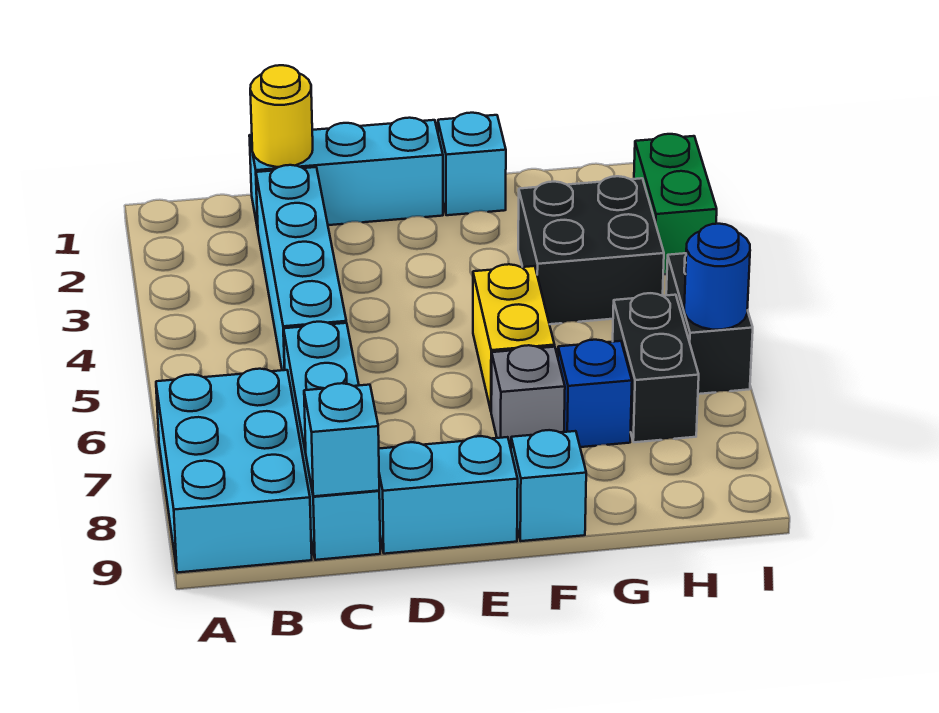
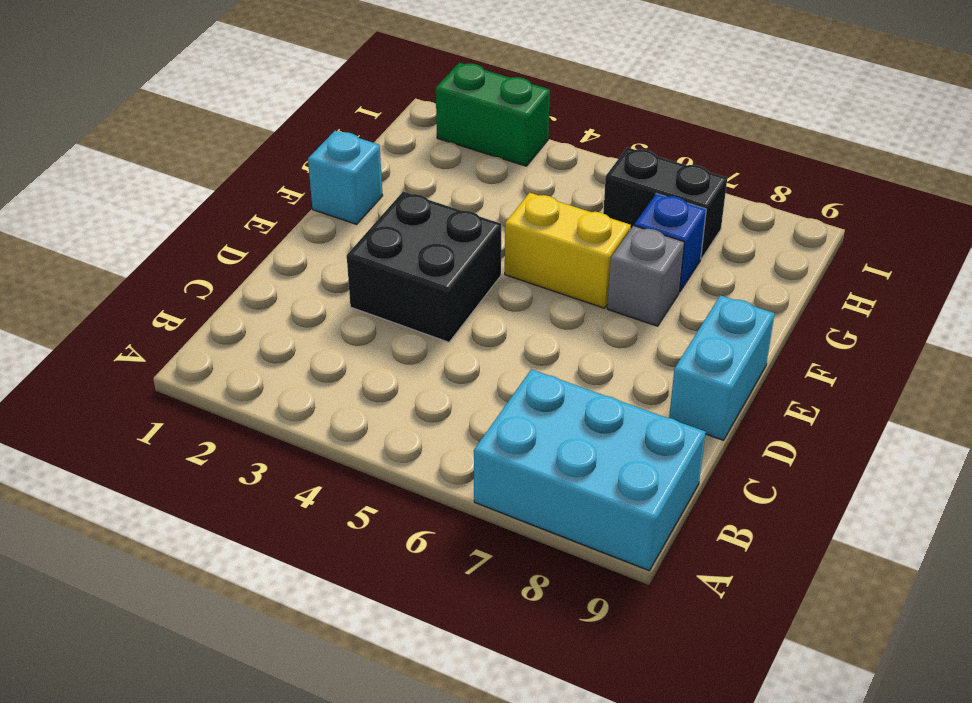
black 2x2 brick [347,192,501,342] -> black 2x2 brick moved to [518,176,664,324]
none -> cyan 1x3 brick [249,118,443,229]
none -> cyan 1x4 brick [256,165,346,370]
none -> cyan 1x4 brick [284,322,380,560]

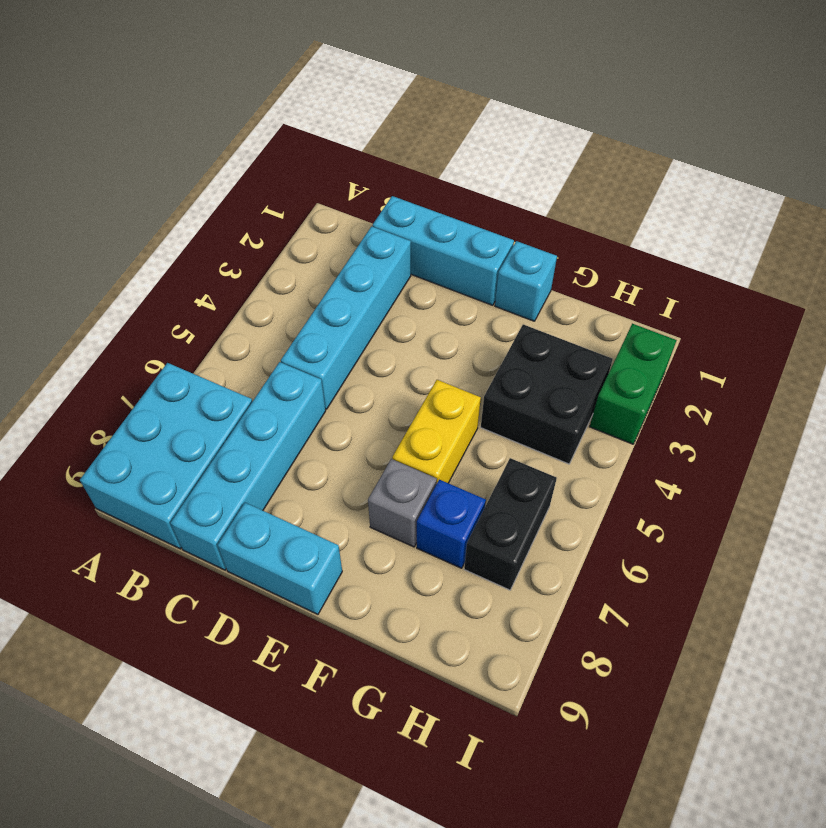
none -> cyan 1x1 brick [511,430,586,541]
none -> black 1x2 brick [666,253,753,394]
none -> yellow 1x1 round brick [250,65,313,167]

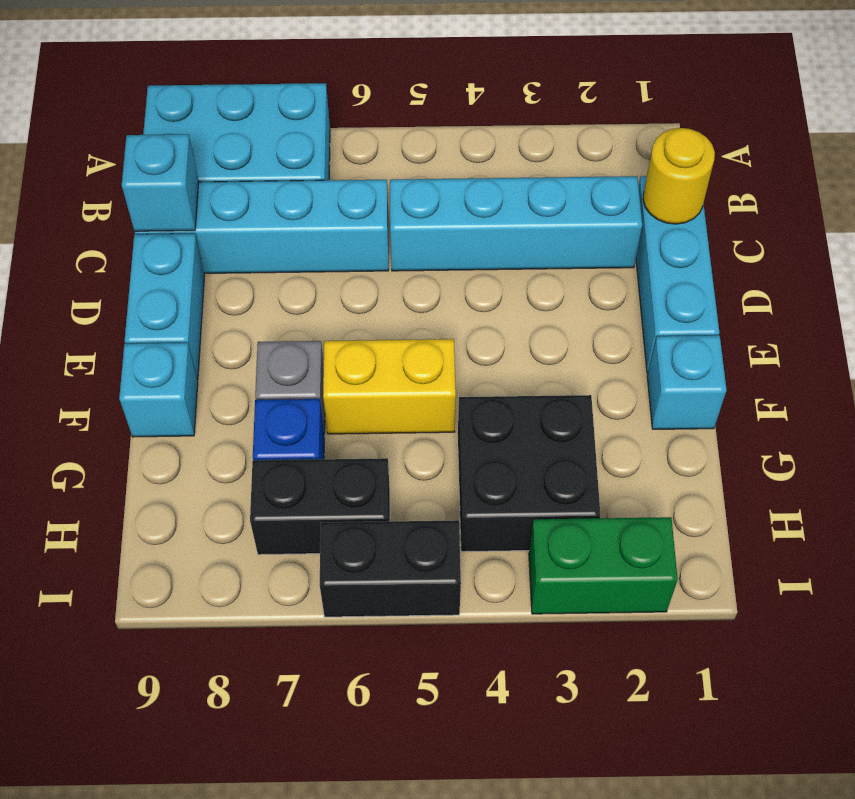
none -> blue 1x1 round brick [684,224,750,330]

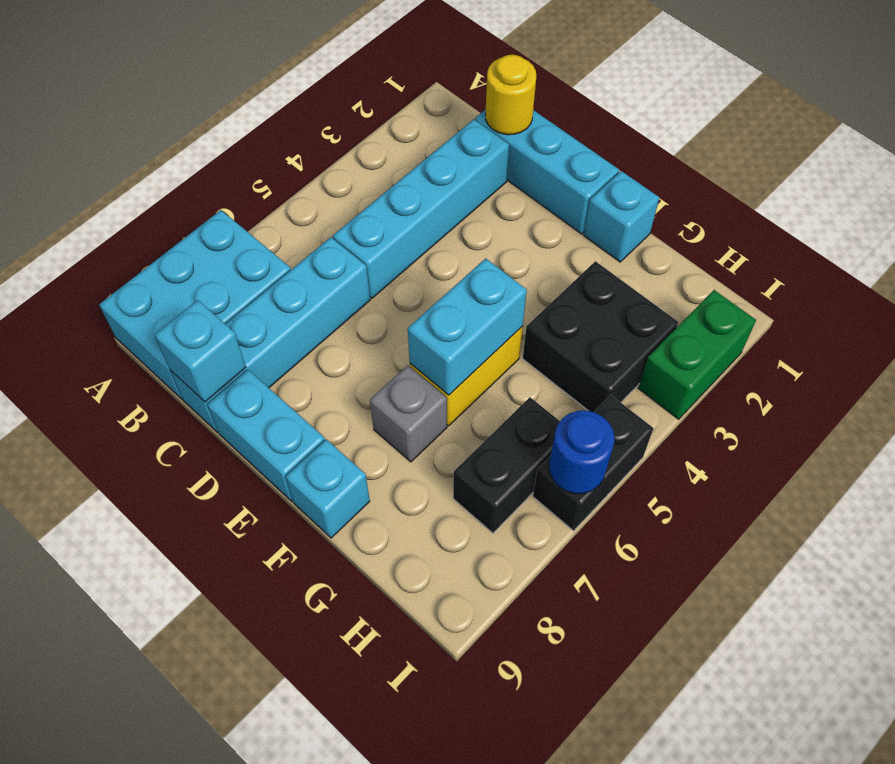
cyan 1x2 brick [408,258,527,395] -> none
none -> blue 1x1 brick [558,340,632,447]

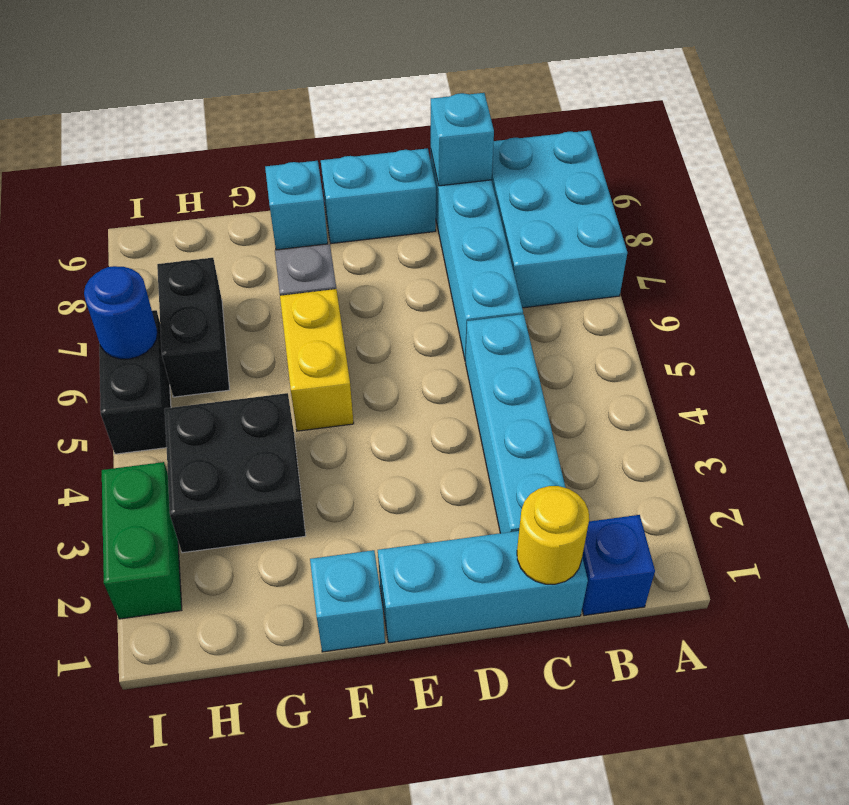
blue 1x1 brick [582,515,655,616] -> blue 1x1 brick moved to [558,340,632,447]

